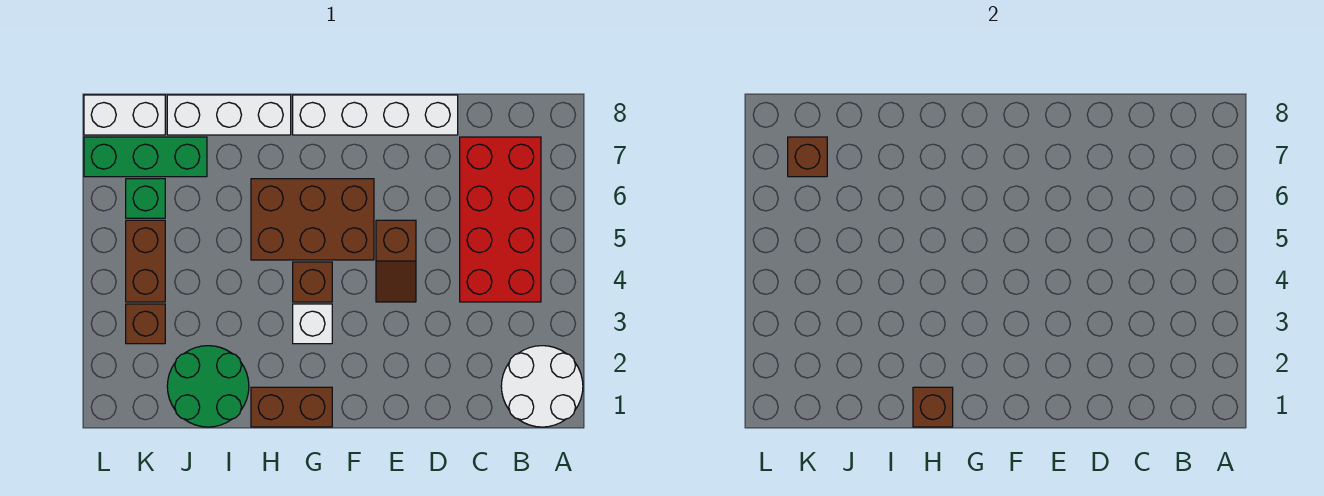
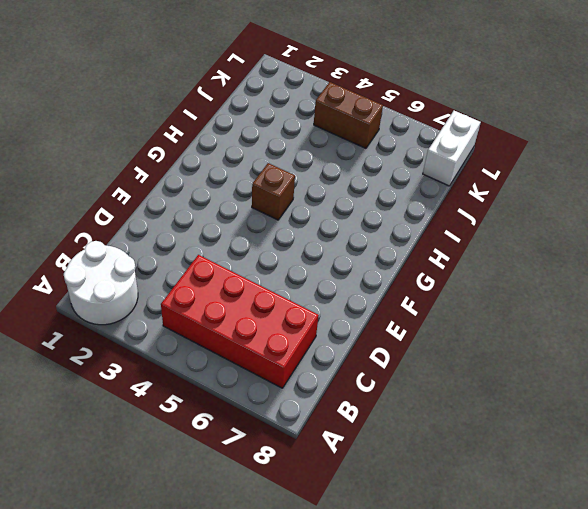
none -> white 1x4 brick [293,95,458,135]
none -> brown 1x2 slope [376,220,416,302]
none -> brown 2x3 brick [251,179,374,260]

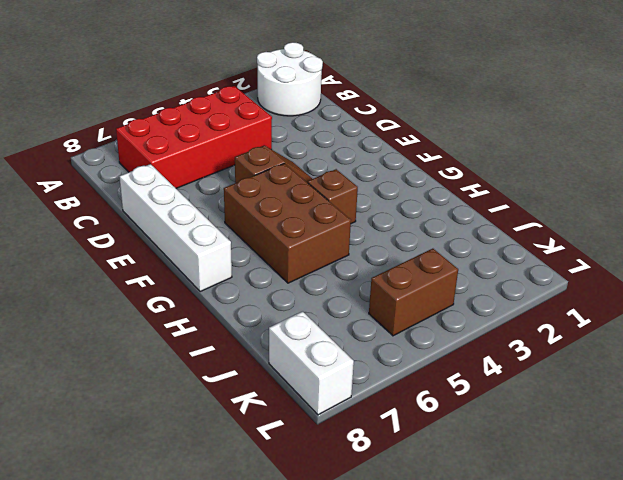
none -> brown 1x2 brick [251,387,332,427]
none -> white 1x1 brick [293,304,332,344]
none -> white 1x3 brick [167,95,291,135]

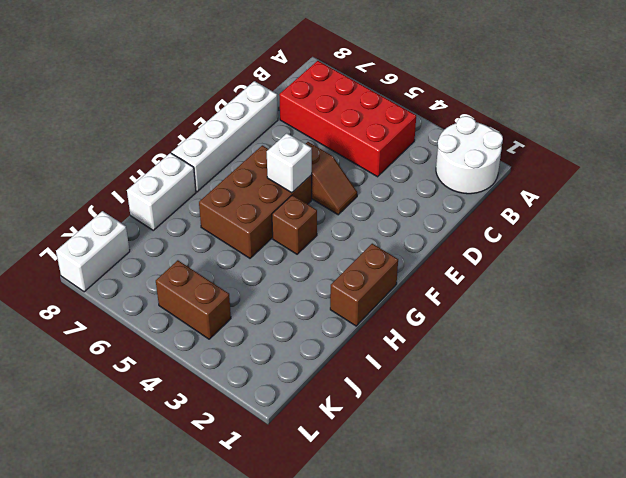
white 1x1 brick [267,133,312,193] -> white 1x1 brick moved to [293,304,332,344]
white 1x2 brick [127,153,196,230] -> white 1x3 brick [167,95,291,135]
none -> green 2x2 round brick [167,346,249,427]
none -> green 1x3 brick [84,137,207,177]
none -> brown 1x1 brick [126,304,165,344]

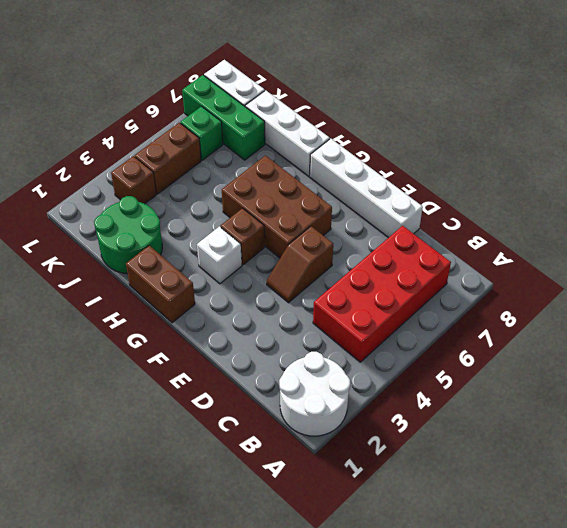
none -> brown 1x1 brick [913,387,953,427]
none -> brown 1x1 brick [788,137,827,177]

